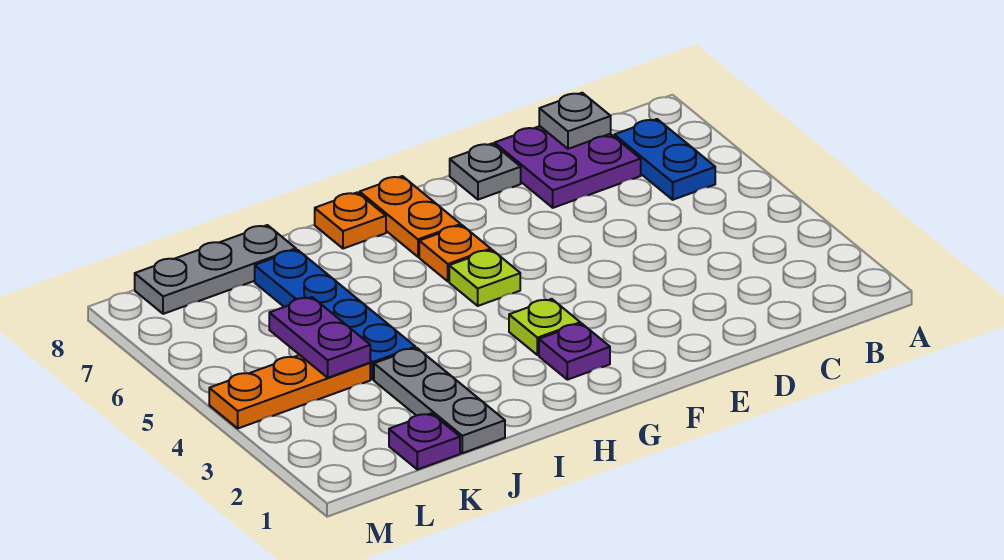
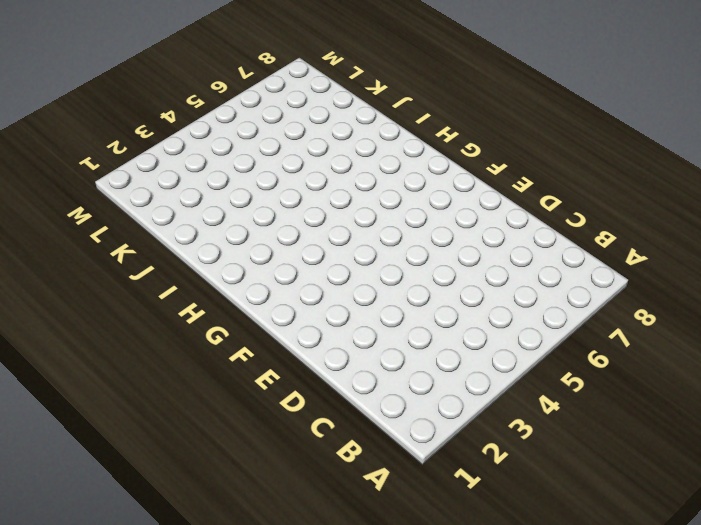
none -> blue 1x2 plate [614,119,715,200]
none -> purple 2x2 plate [494,126,641,208]
none -> grey 1x1 plate [450,143,521,200]

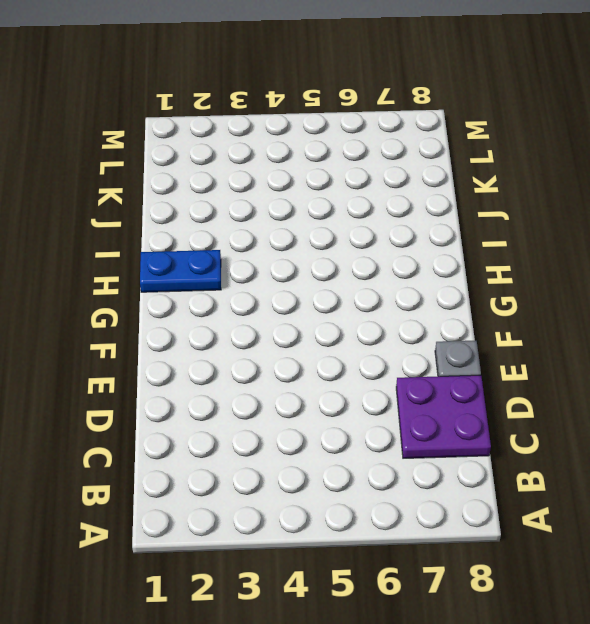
blue 1x2 plate [140,250,221,292] -> blue 1x2 plate moved to [614,119,715,200]
none -> purple 1x1 plate [539,323,610,380]
none -> lime 1x1 plate [509,299,580,355]
none -> lime 1x1 plate [449,250,520,306]

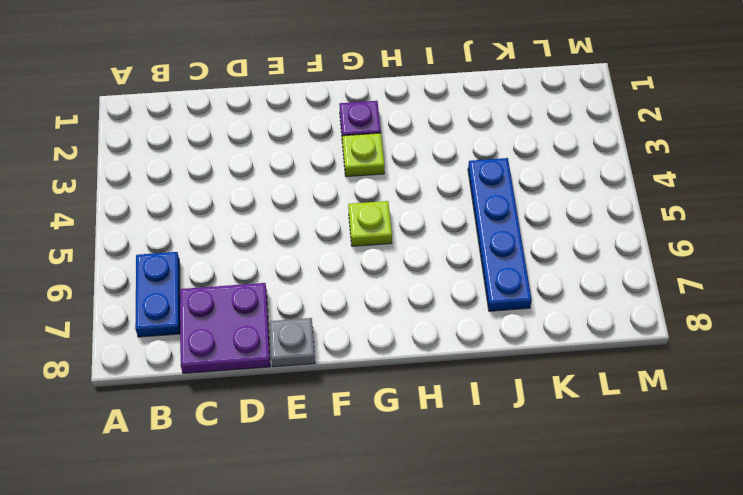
none -> orange 1x1 plate [419,225,491,281]
none -> orange 1x2 plate [360,176,461,257]
none -> orange 1x1 plate [315,192,386,249]

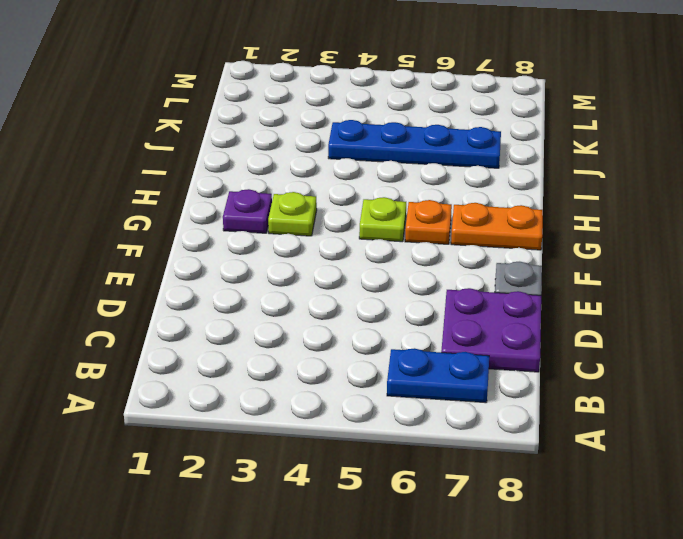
none -> orange 1x1 plate [315,192,386,249]
none -> grey 1x3 plate [374,348,505,453]
none -> grey 1x3 plate [135,225,296,314]

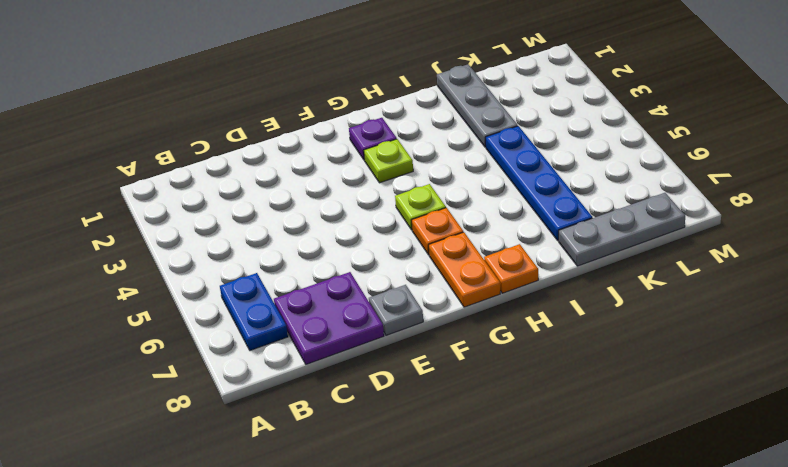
none -> purple 1x1 plate [389,413,460,470]
none -> orange 1x3 plate [209,355,370,428]
none -> grey 1x1 plate [539,93,611,149]

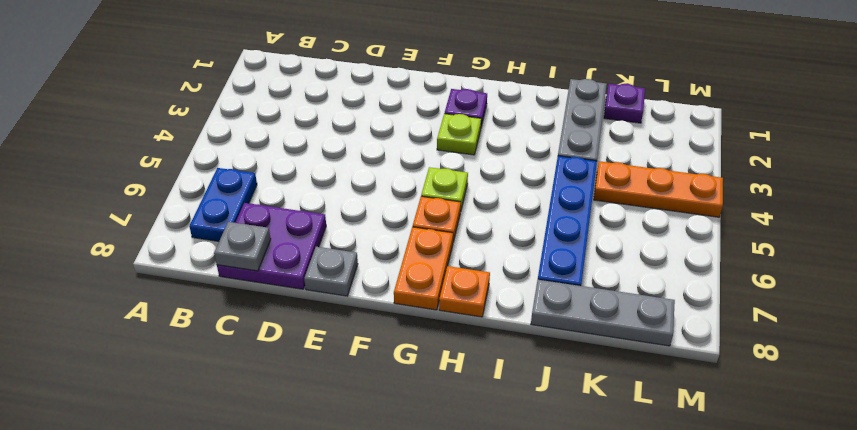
none -> purple 1x2 plate [269,297,370,378]

